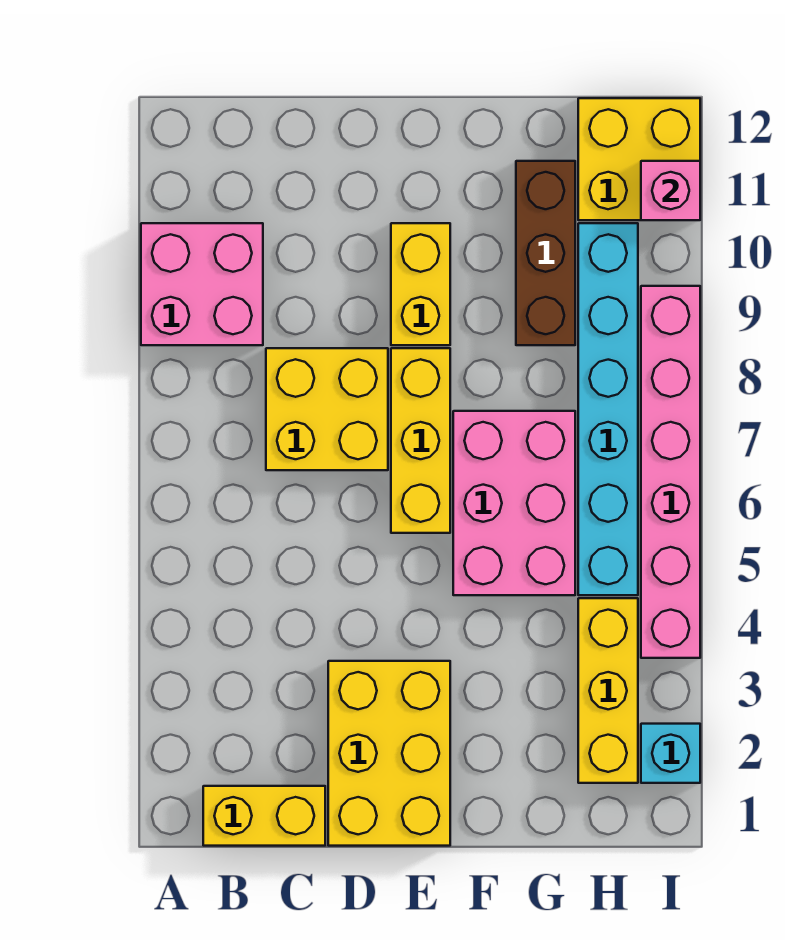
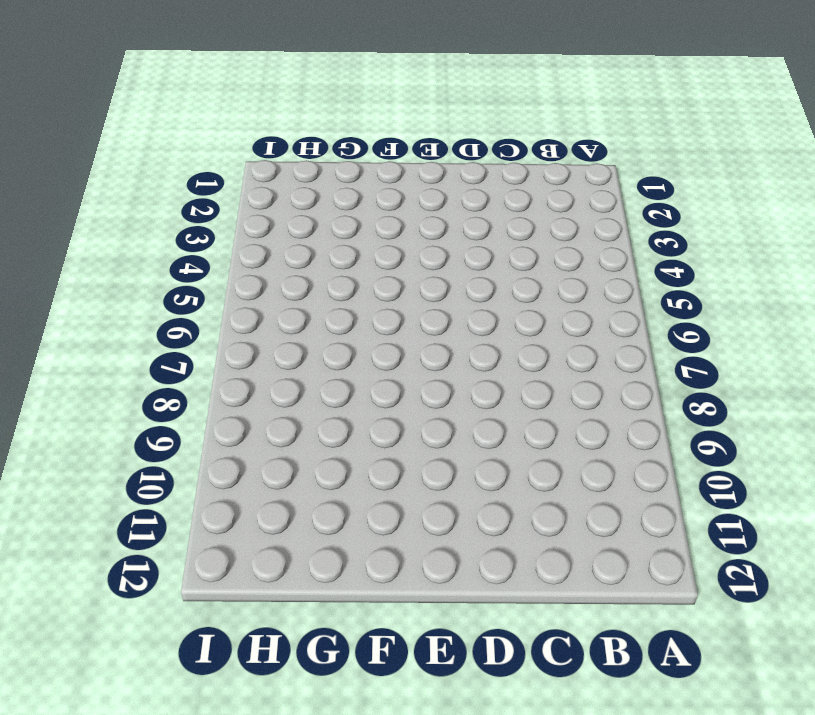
none -> pink 2x2 brick [141,223,263,345]
none -> yellow 1x2 brick [203,786,325,846]
none -> yellow 2x2 brick [266,348,388,470]

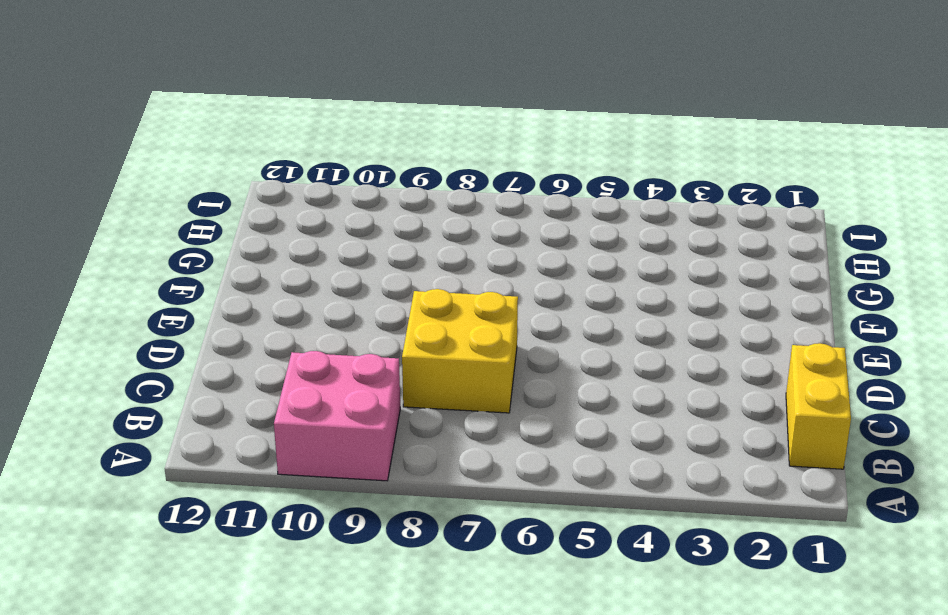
none -> yellow 2x3 brick [328,661,450,846]
none -> yellow 1x3 brick [391,348,450,533]
none -> yellow 1x2 brick [391,223,450,345]

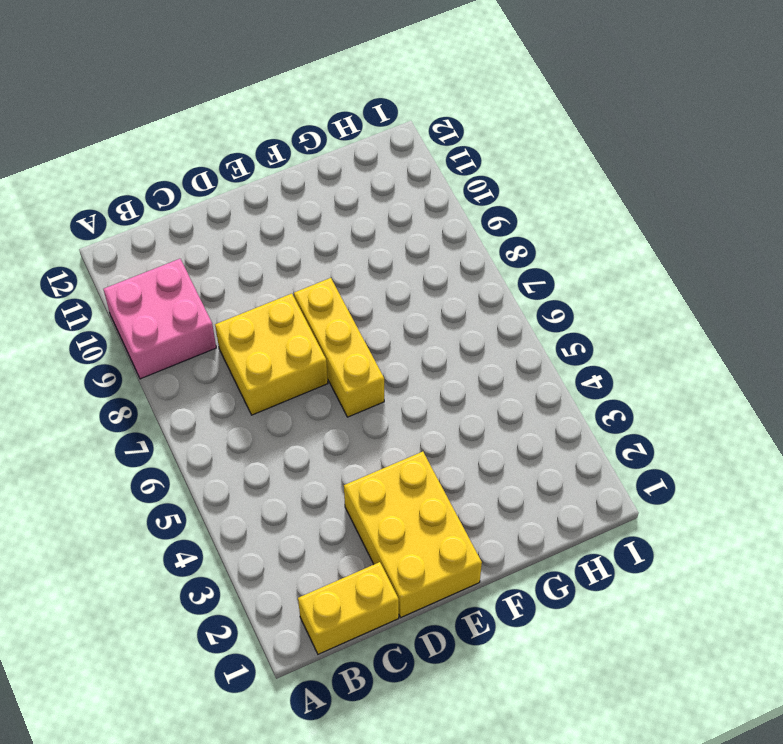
none -> yellow 1x2 brick [391,223,450,345]
none -> pink 2x3 brick [453,411,575,595]
none -> brown 1x3 brick [516,161,575,345]

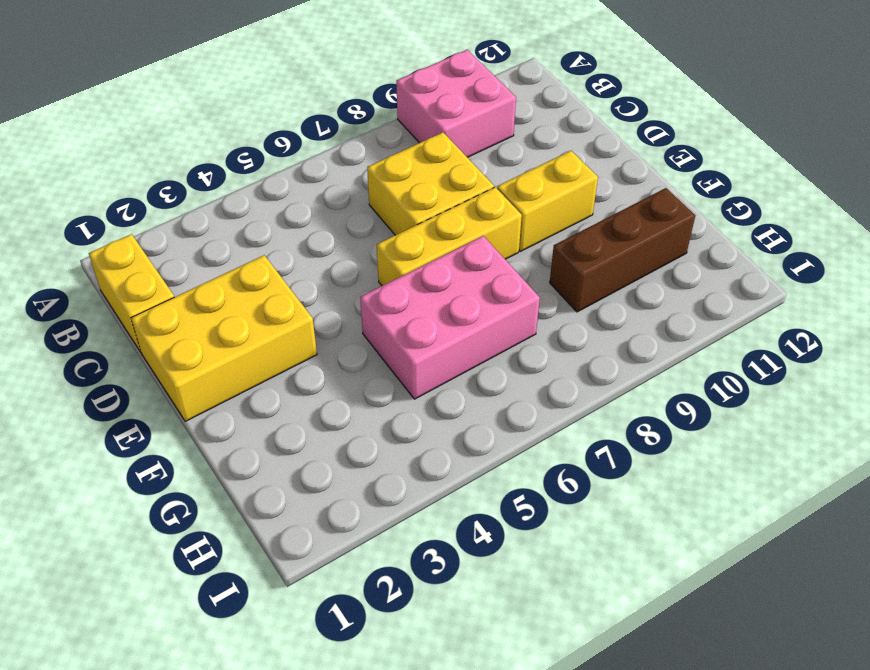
none -> yellow 1x3 brick [578,598,638,783]
none -> cyan 1x6 brick [578,223,638,595]
none -> yellow 2x2 brick [578,98,700,220]

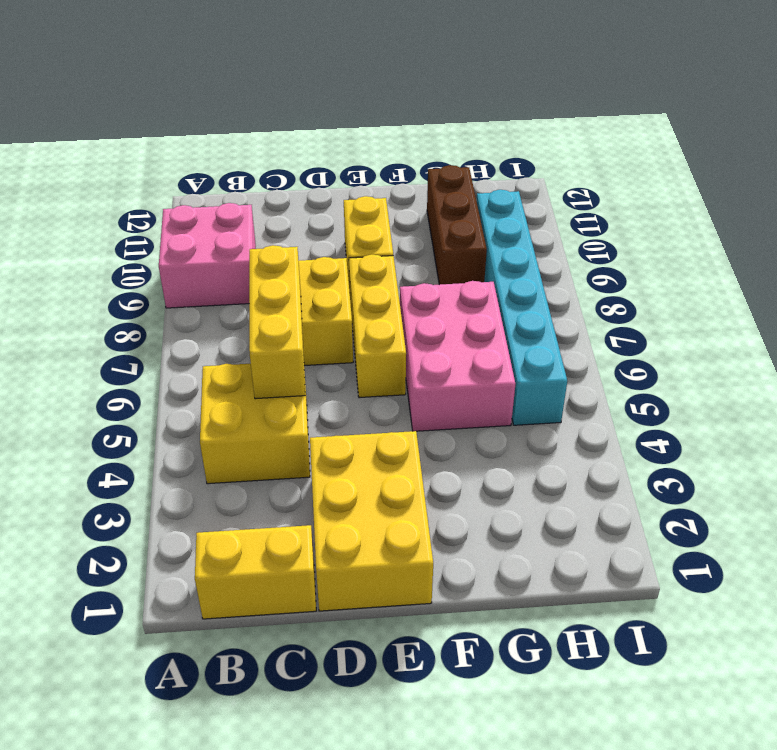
yellow 2x2 brick [200,364,310,484] -> yellow 2x2 brick moved to [578,98,700,220]
yellow 1x3 brick [249,245,305,399] -> yellow 1x3 brick moved to [578,598,638,783]
none -> cyan 1x1 brick [641,724,700,783]
none -> pink 1x6 brick [641,286,700,658]
none -> pink 1x1 brick [641,161,700,220]

